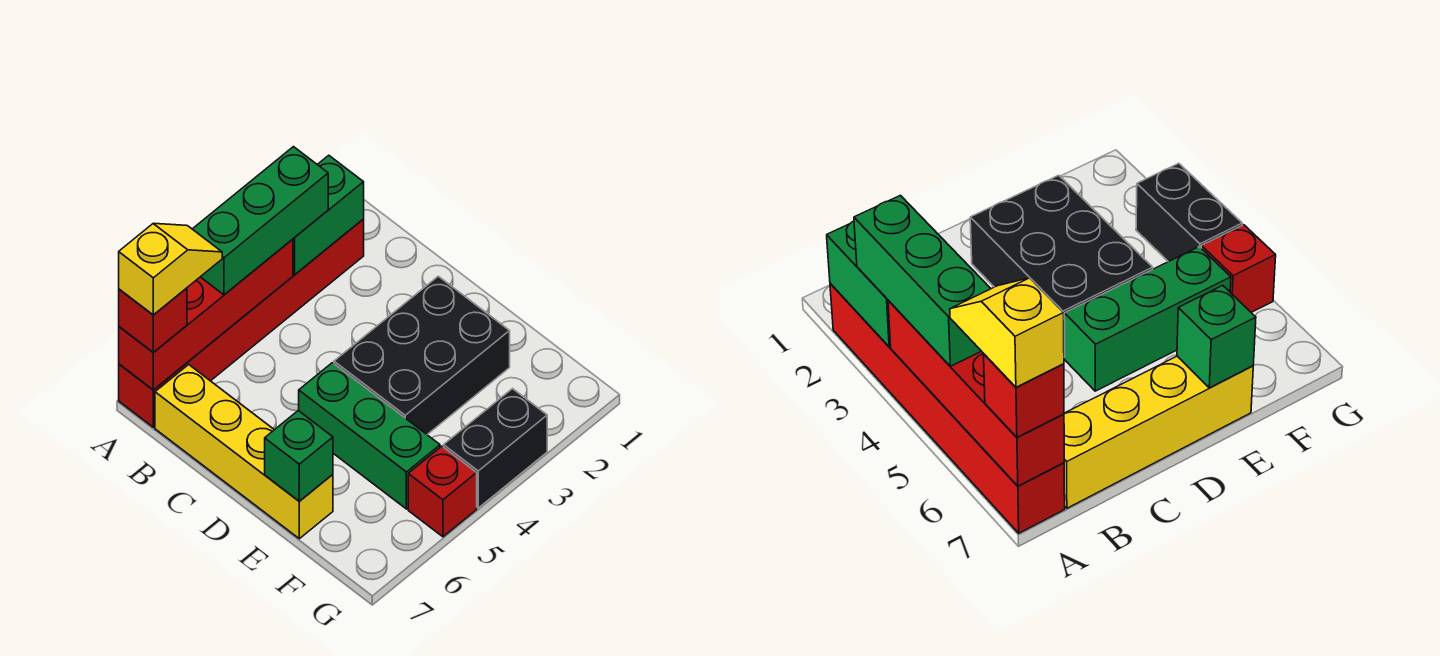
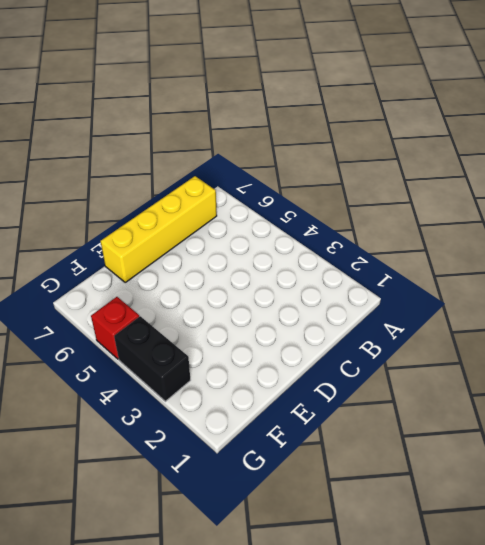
none -> red 1x6 brick [119,219,364,427]
none -> black 2x3 brick [334,276,510,434]
none -> green 1x3 brick [299,363,440,509]

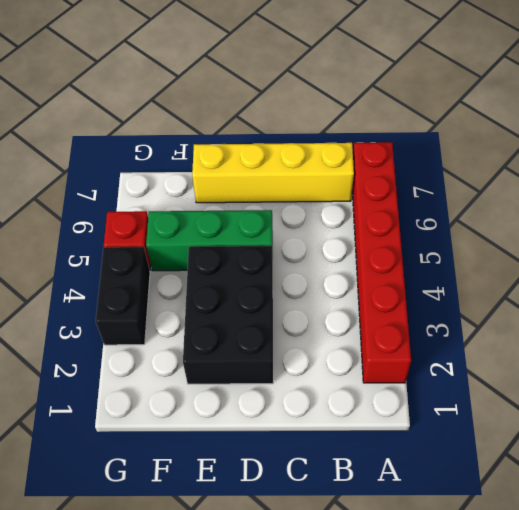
none -> green 1x2 brick [293,155,364,275]
none -> red 1x4 brick [119,239,293,390]
none -> green 1x1 brick [265,411,333,501]

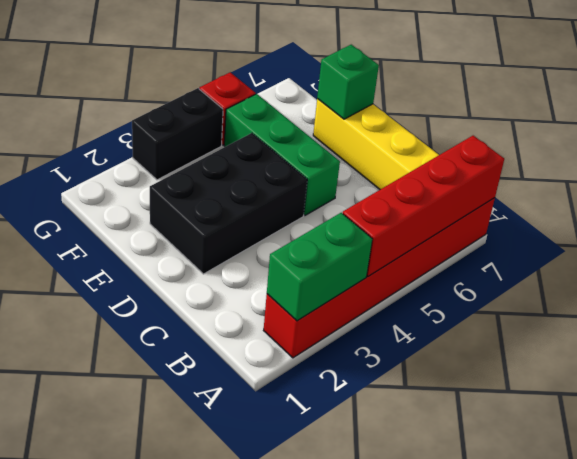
none -> green 1x3 brick [193,147,328,295]
none -> red 1x1 brick [119,288,187,352]
none -> yellow 1x2 slope [119,223,222,315]

